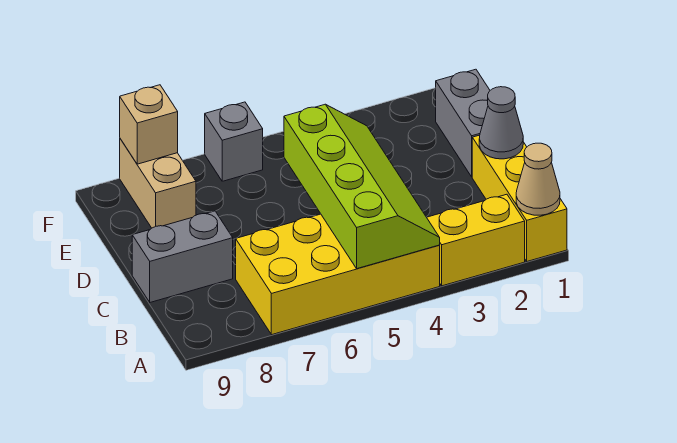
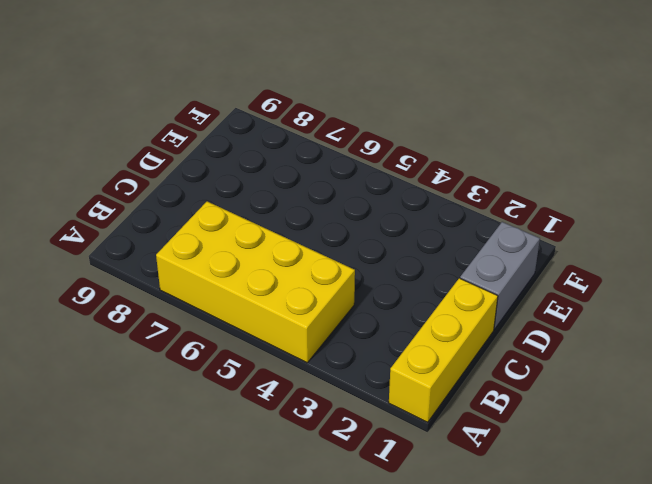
none -> yellow 1x2 brick [427,194,525,286]
none -> grey 1x2 brick [132,211,233,302]

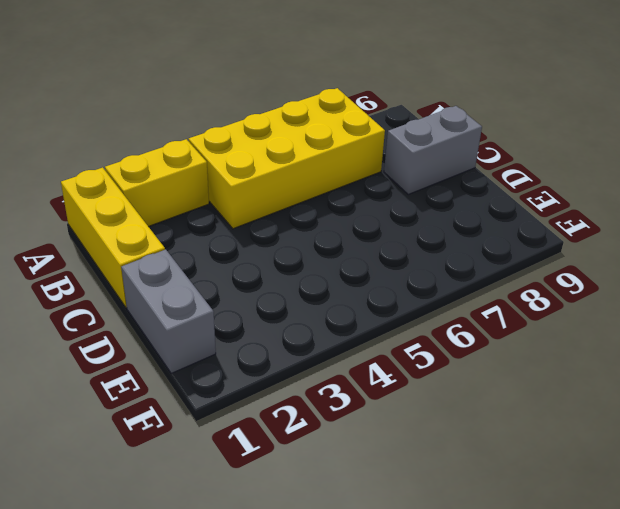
none -> tan 1x2 brick [120,139,196,228]
none -> grey 1x1 brick [205,102,263,181]

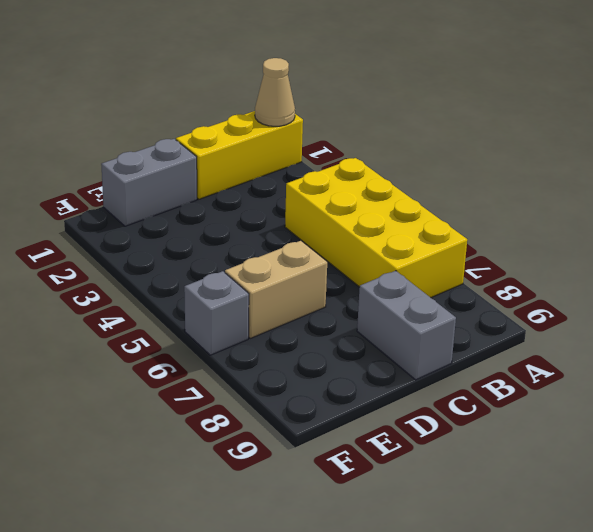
tan 1x2 brick [225,241,327,338] -> tan 1x2 brick moved to [120,139,196,228]
none -> yellow 1x2 brick [427,194,525,286]
none -> lime 2x4 slope [284,104,440,269]

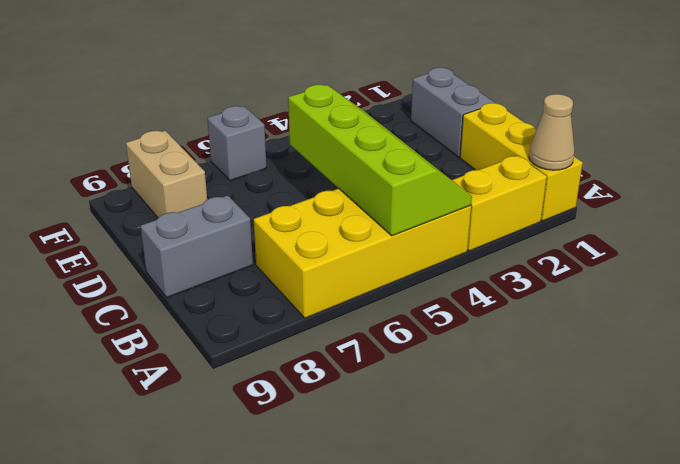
none -> grey 1x1 cone [479,87,523,159]
none -> tan 1x1 brick [120,85,178,164]

